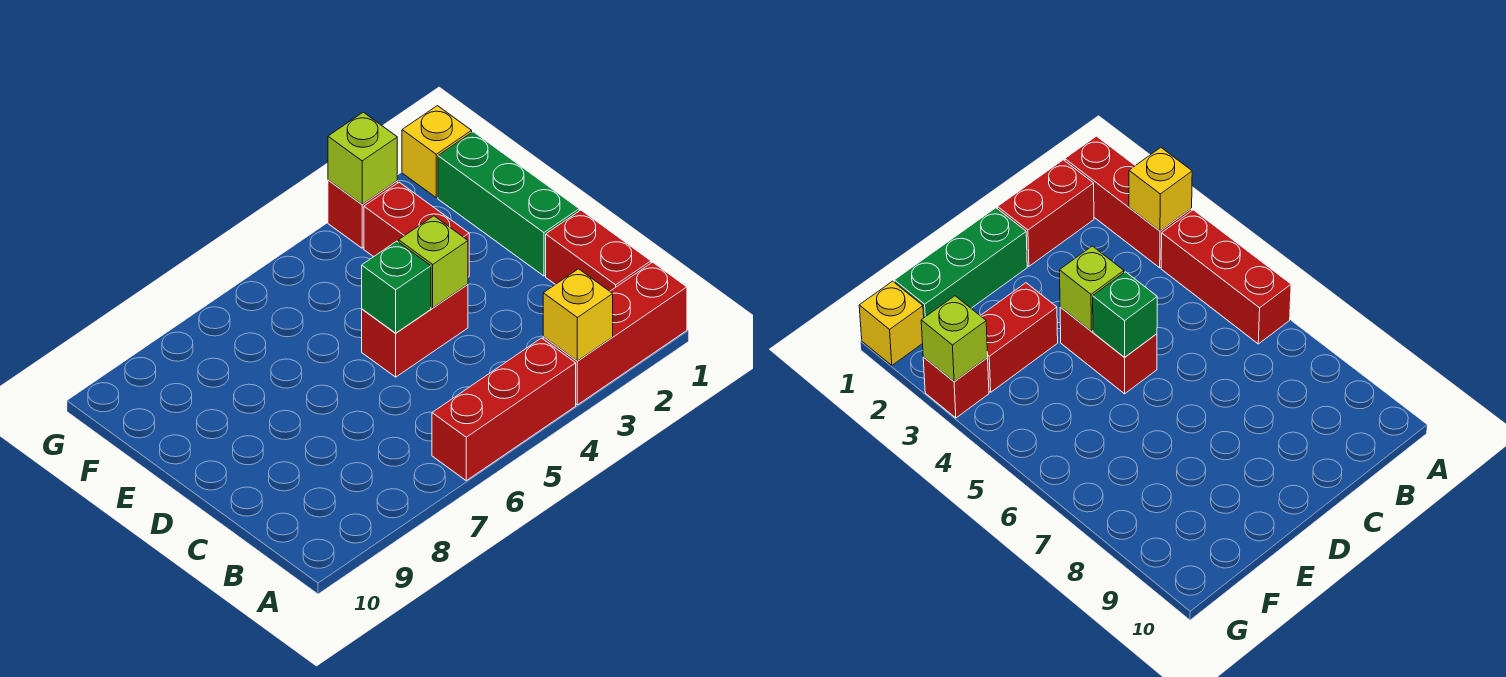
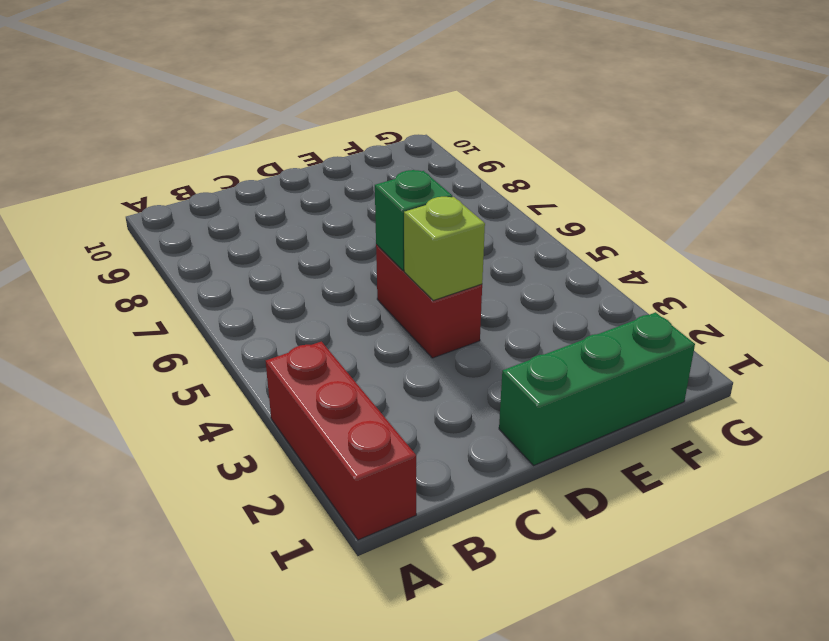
none -> red 1x3 brick [432,338,576,481]
none -> red 1x2 brick [546,210,651,291]
none -> red 1x2 brick [364,182,469,277]

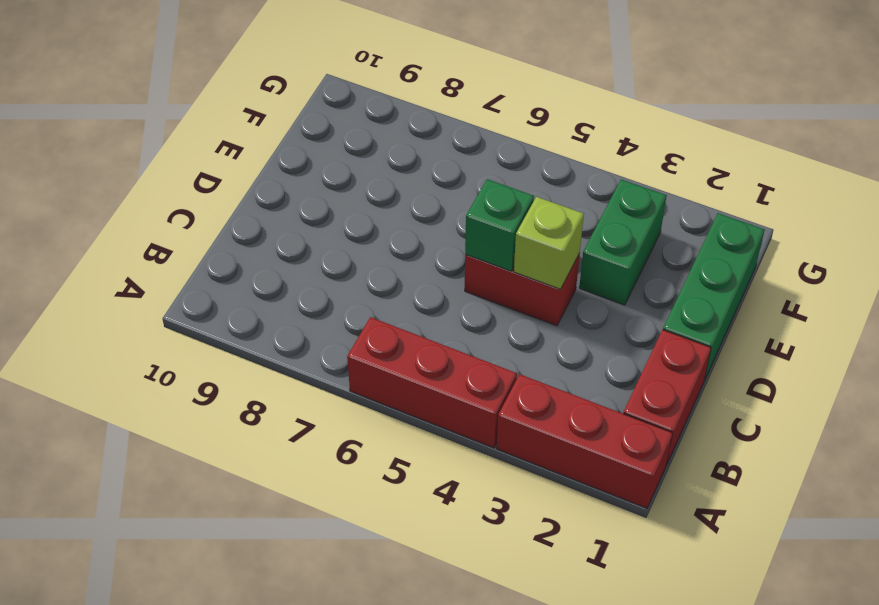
green 1x2 brick [579,179,667,305] -> red 1x2 brick [364,182,469,277]
none -> yellow 1x1 brick [402,106,472,198]
none -> red 1x1 brick [328,180,397,248]
none -> yellow 1x1 brick [543,269,613,361]

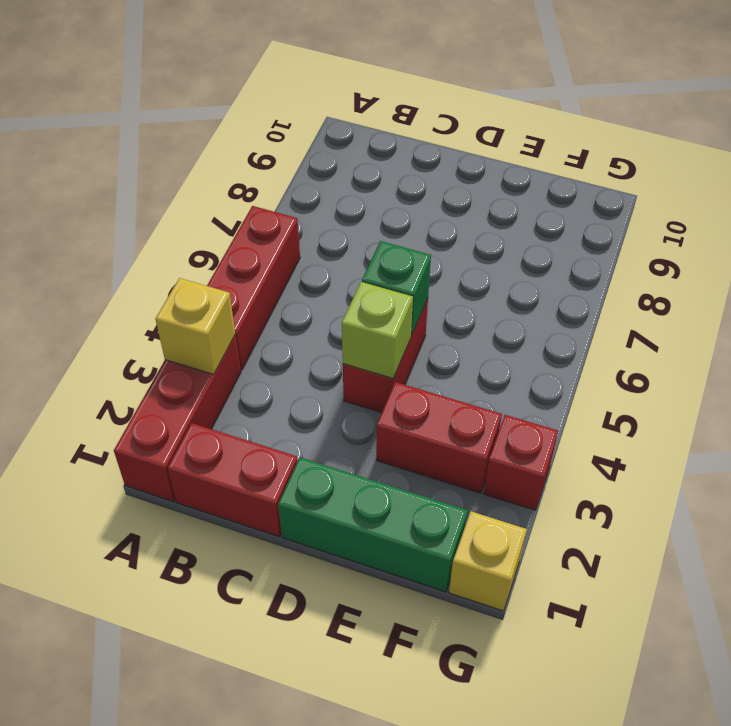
none -> lime 1x1 brick [328,112,397,204]

